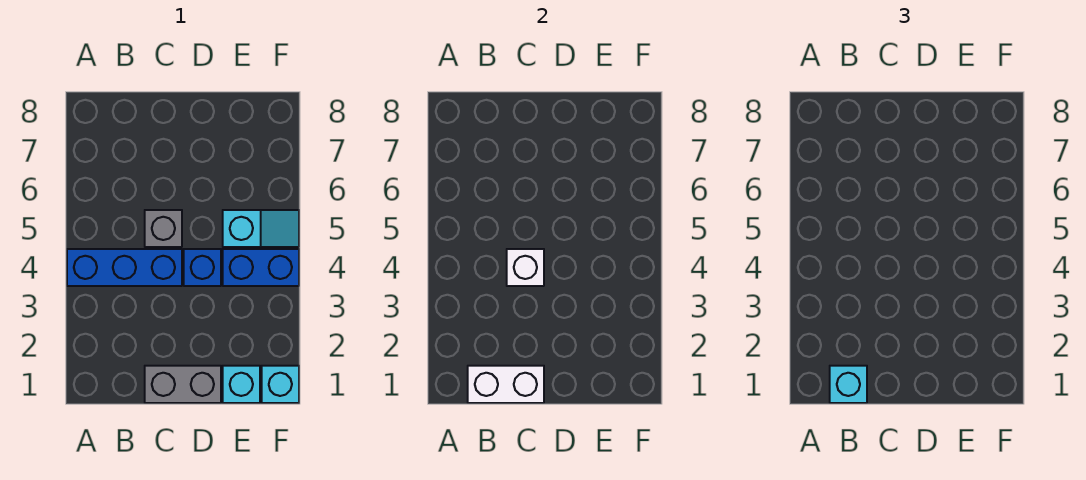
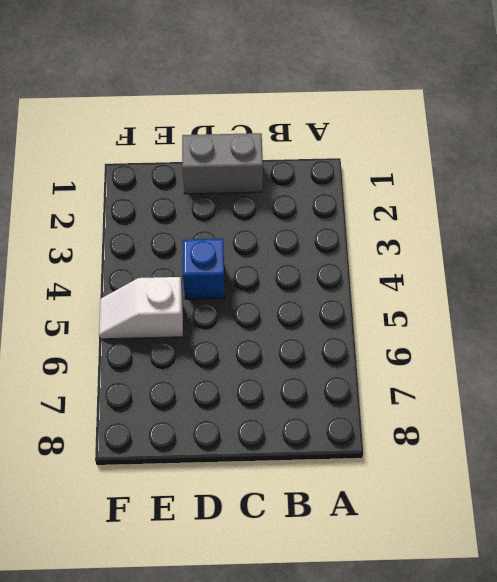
white 1x2 slope [99,277,183,339] -> cyan 1x2 slope [223,210,299,247]
none -> blue 1x3 brick [67,249,182,286]
none -> grey 1x1 brick [145,210,182,247]

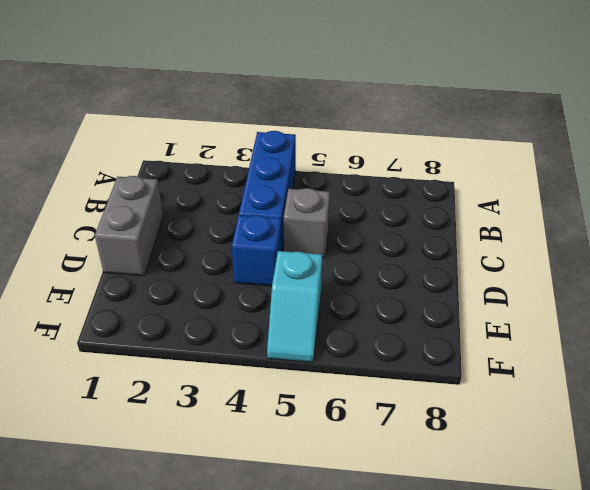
none -> cyan 1x1 brick [223,366,260,403]
none -> blue 1x2 brick [223,249,299,286]

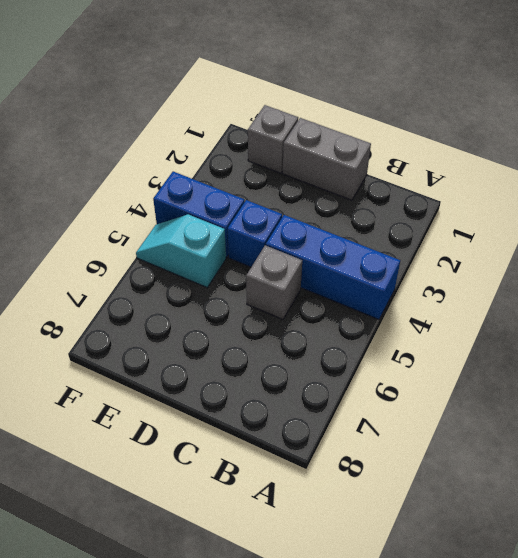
grey 1x1 brick [248,105,298,173] -> cyan 1x1 brick [223,366,260,403]
none -> cyan 1x1 brick [262,366,299,403]
none -> white 1x2 brick [468,366,544,403]

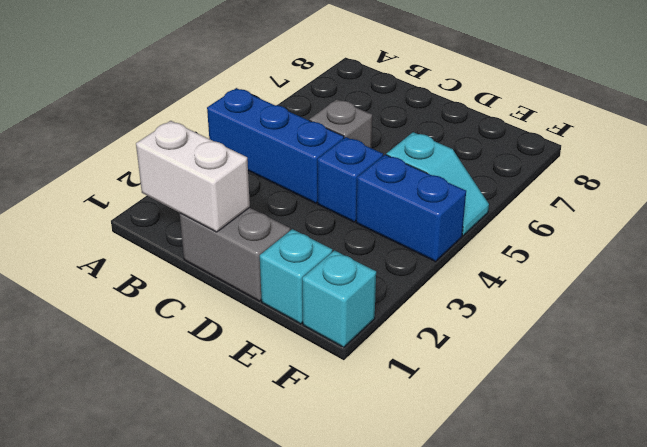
none -> white 1x1 brick [507,249,544,286]
none -> cyan 1x1 brick [830,366,867,403]

